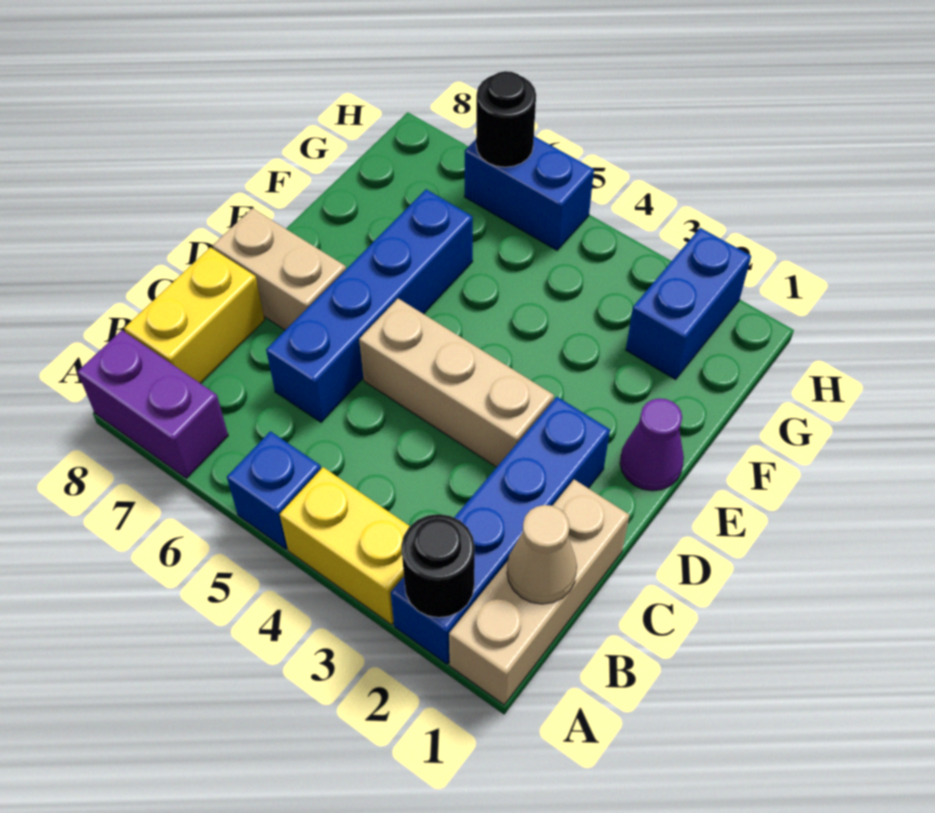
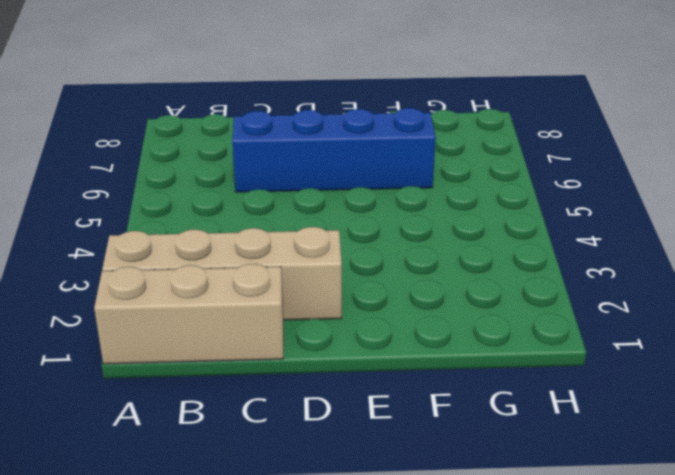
tan 1x4 brick [102,227,342,320] -> blue 1x4 brick [391,397,610,664]
none -> yellow 1x2 brick [280,467,410,625]
none -> blue 1x1 brick [227,431,321,549]
none -> purple 1x2 brick [77,330,228,478]

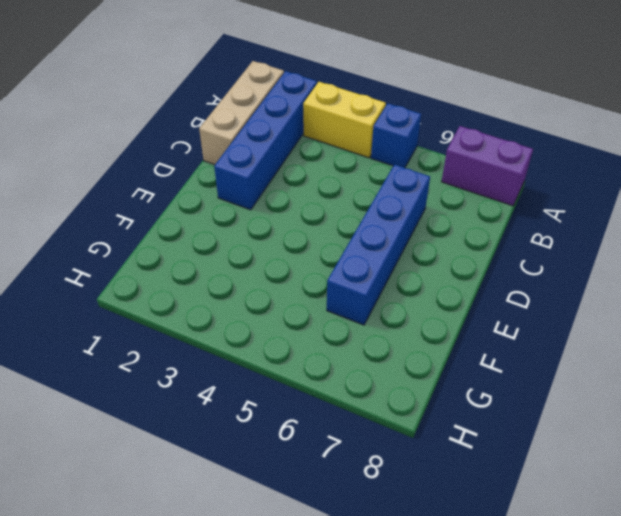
none -> yellow 1x2 brick [124,247,265,384]
none -> tan 1x3 brick [359,299,554,467]
none -> tan 1x2 brick [213,208,346,330]

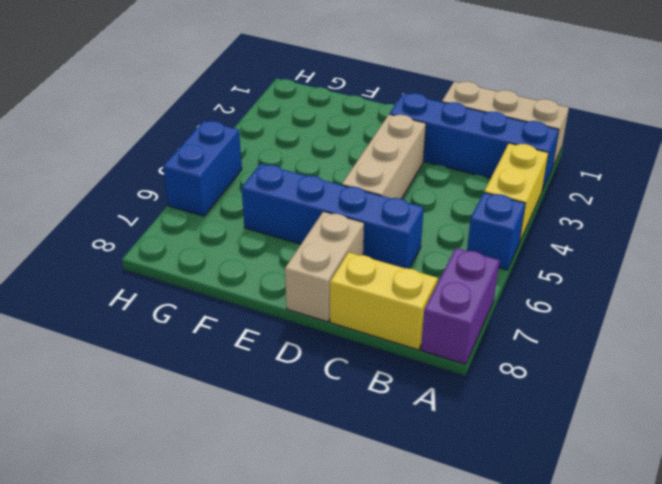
none -> purple 1x1 cone [620,398,684,491]
none -> blue 1x2 brick [626,228,751,380]
none -> black 1x1 round brick [401,514,475,618]

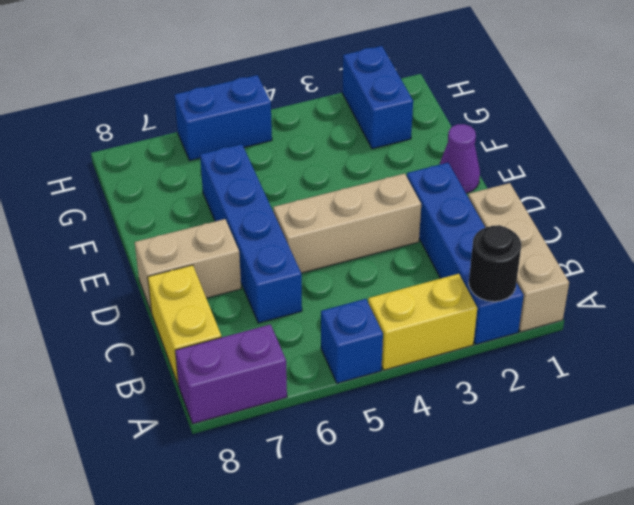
none -> tan 1x1 cone [507,505,577,604]
none -> black 1x1 round brick [476,71,536,167]

